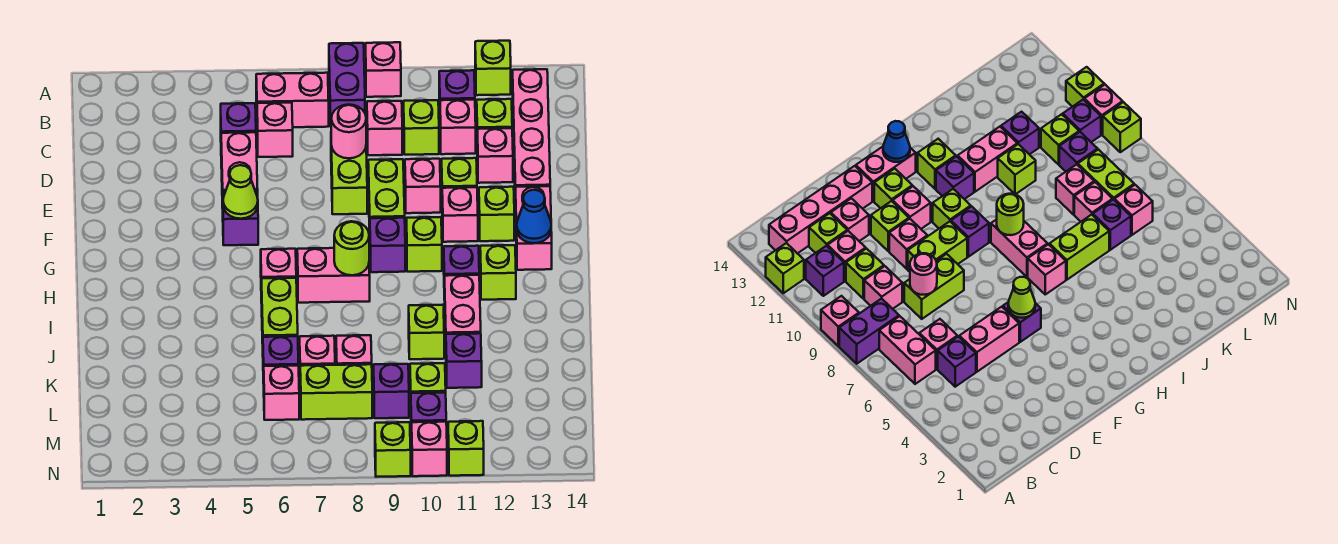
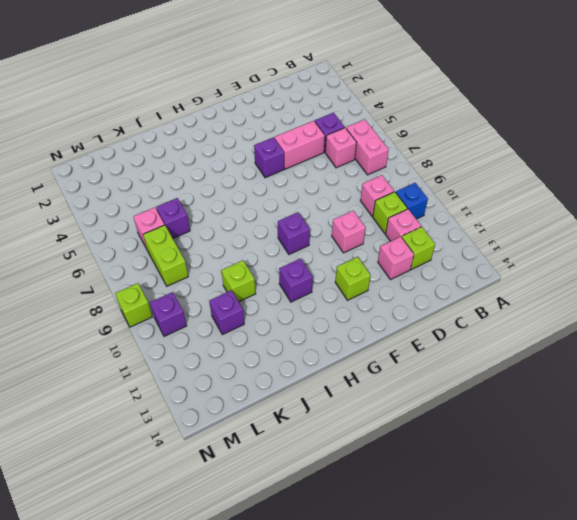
blue 1x1 brick [396,183,428,219] -> none
none -> purple 1x2 brick [329,43,365,126]
none -> pink 1x1 brick [365,42,401,97]
none -> lime 1x1 brick [475,41,511,95]
none -> purple 1x1 brick [439,70,475,102]

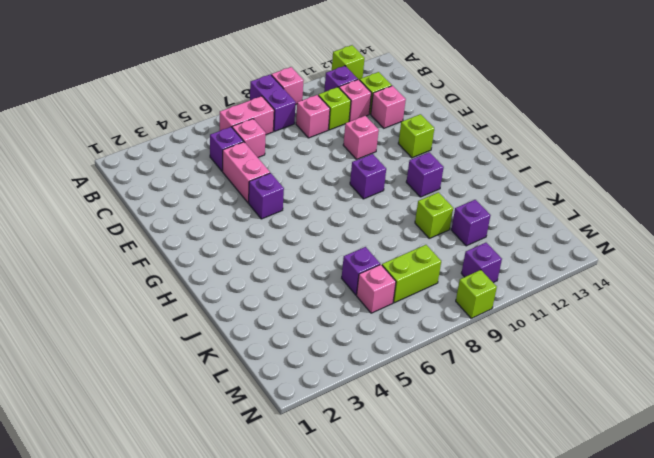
none -> pink 1x4 brick [513,69,550,211]
none -> lime 1x2 brick [331,146,367,214]
none -> lime 1x2 brick [368,159,405,230]
none -> lime 1x1 brick [442,158,477,188]

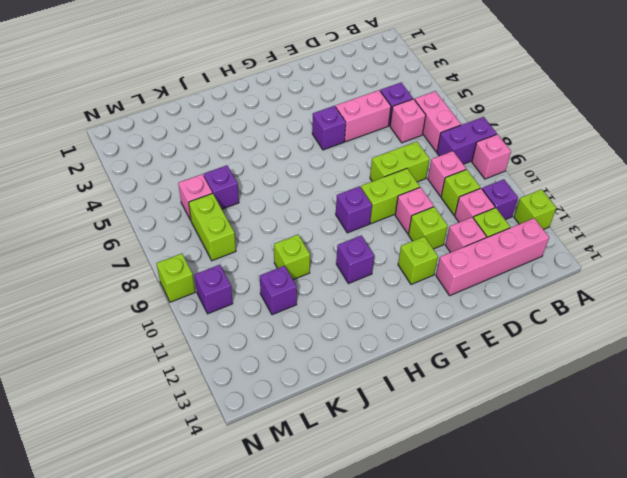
none -> pink 1x1 brick [442,187,478,242]
none -> pink 1x2 brick [516,186,552,270]
none -> lime 1x1 brick [406,217,442,272]
none -> pink 1x1 brick [261,249,296,303]

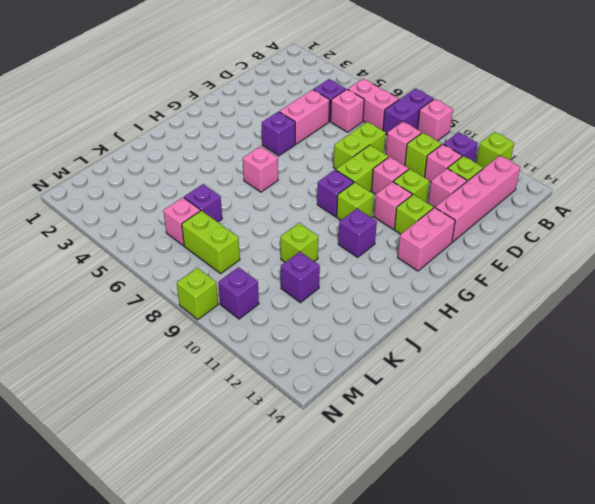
none -> pink 1x2 brick [297,248,370,303]
none -> lime 1x1 brick [480,245,516,300]
none -> lime 1x2 brick [262,278,298,344]
none -> pink 1x2 brick [445,275,481,341]

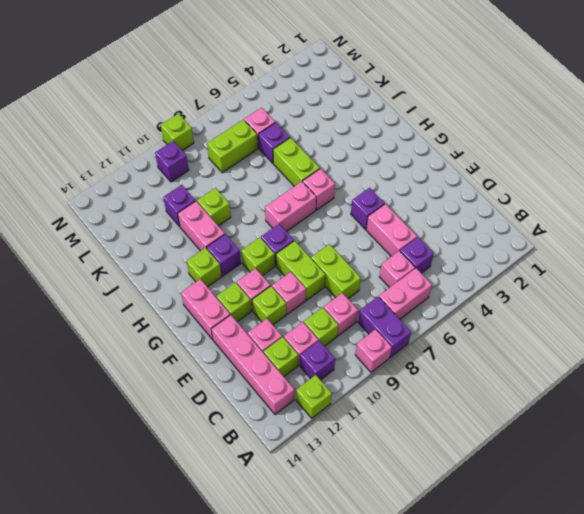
none -> pink 1x1 brick [300,336,335,366]
none -> pink 1x1 brick [336,335,372,365]
none -> purple 1x1 brick [374,364,409,418]
none -> lime 1x1 brick [410,363,446,405]

